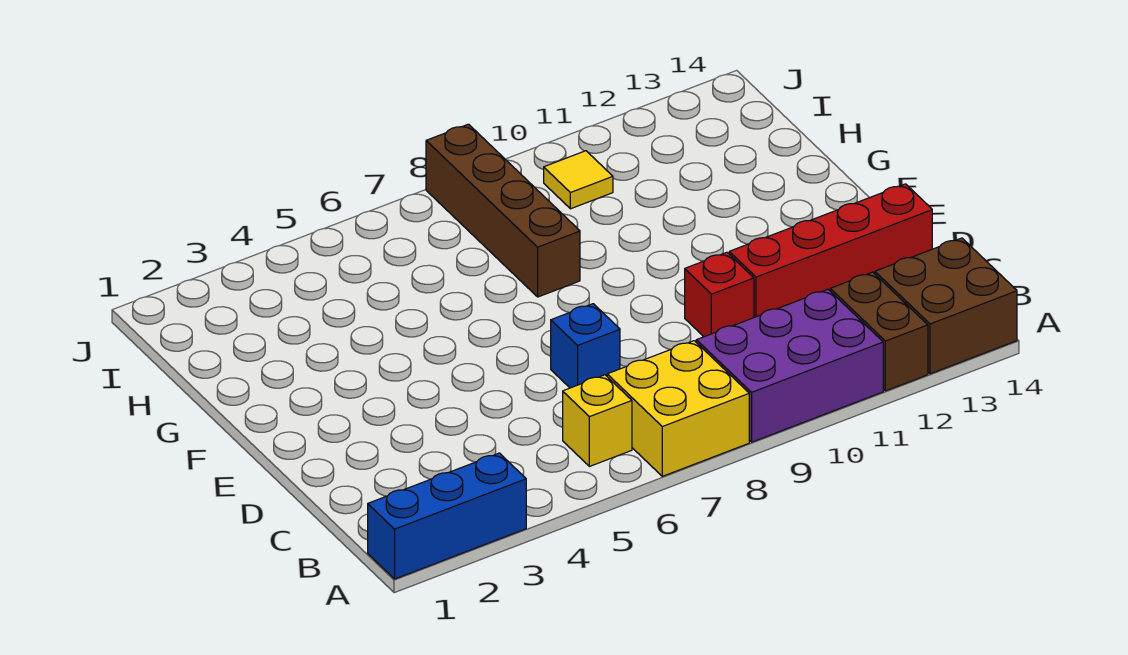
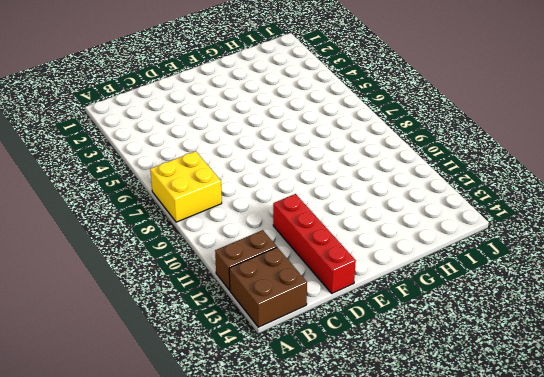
none -> blue 1x3 brick [368,453,526,579]
none -> purple 2x3 brick [696,289,883,442]

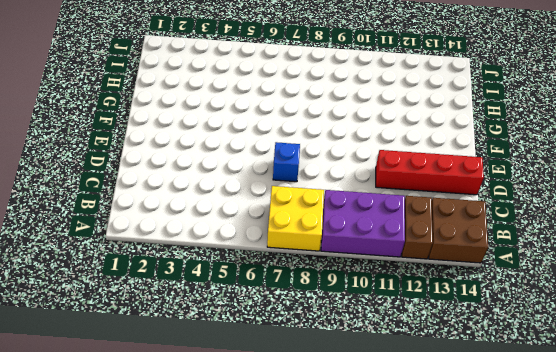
none -> blue 1x3 brick [368,453,526,579]
none -> yellow 1x1 brick [563,375,632,466]

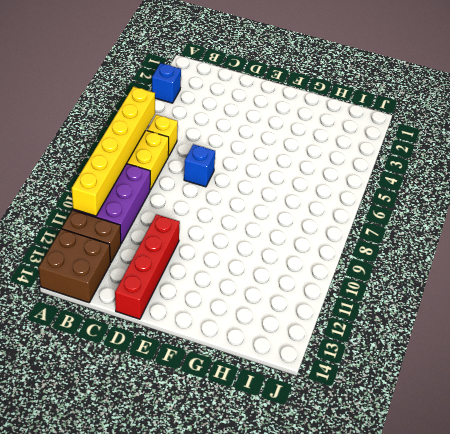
blue 1x1 brick [152,63,181,103] -> blue 1x3 brick [368,453,526,579]
yellow 1x6 brick [72,87,155,216] -> none
none -> red 1x1 brick [685,252,754,337]
none -> brown 1x4 brick [426,124,580,297]

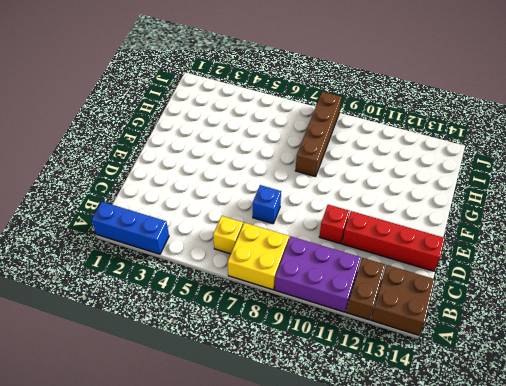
none -> yellow 1x1 tile [544,151,613,209]

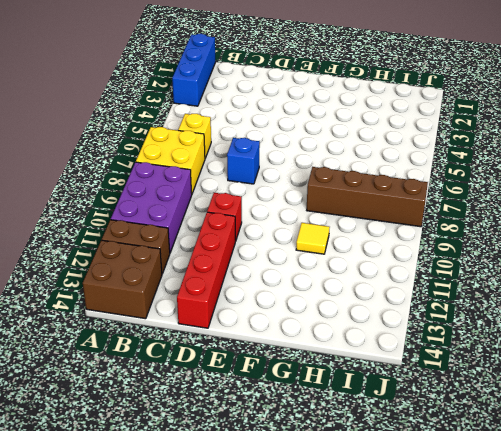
yellow 1x1 tile [296,223,330,254] -> yellow 1x1 tile moved to [544,151,613,209]

